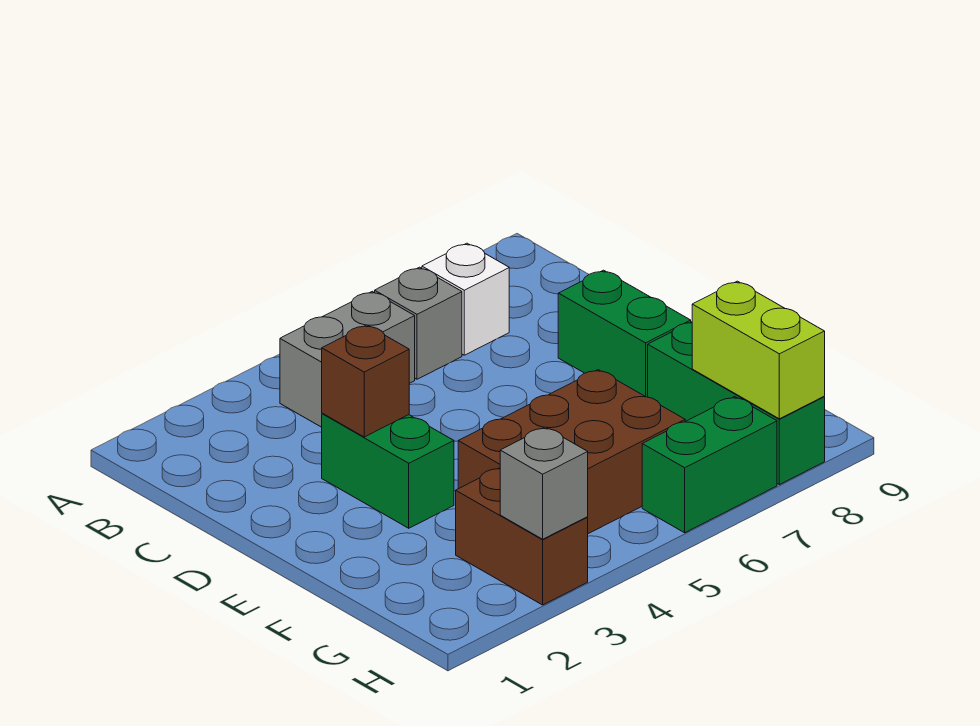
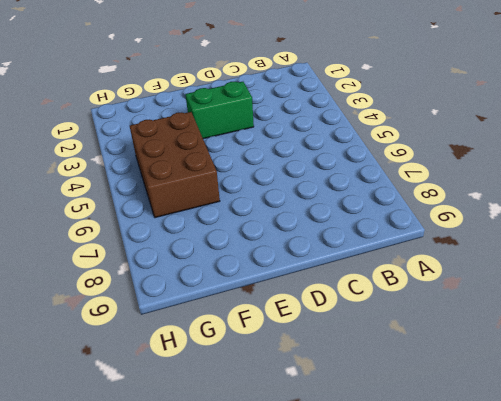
none -> grey 1x2 brick [280,291,415,427]
none -> grey 1x1 brick [375,267,462,379]
none -> white 1x1 brick [422,243,509,355]

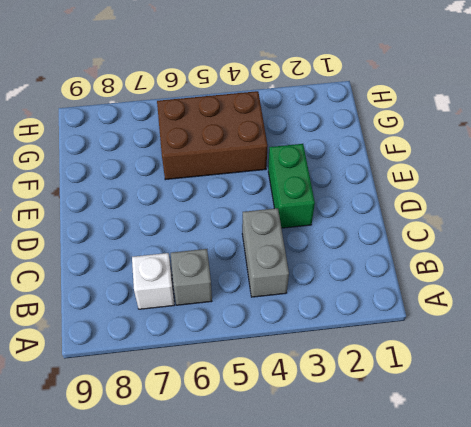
grey 1x2 brick [242,208,289,297] -> grey 1x2 brick turned to [280,291,415,427]
none -> green 1x2 brick [558,270,691,397]
none -> green 1x3 brick [648,322,825,485]
none -> brown 1x2 brick [456,468,588,605]

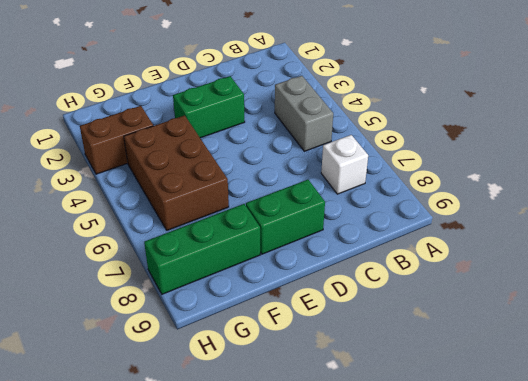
none -> grey 1x1 brick [375,267,462,379]
none -> green 1x2 brick [642,397,777,533]
none -> brown 1x1 brick [322,325,409,437]

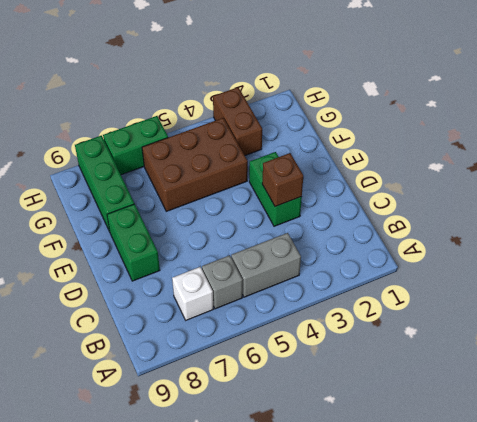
none -> lime 1x2 brick [692,281,825,419]
none -> grey 1x1 brick [500,427,588,539]

